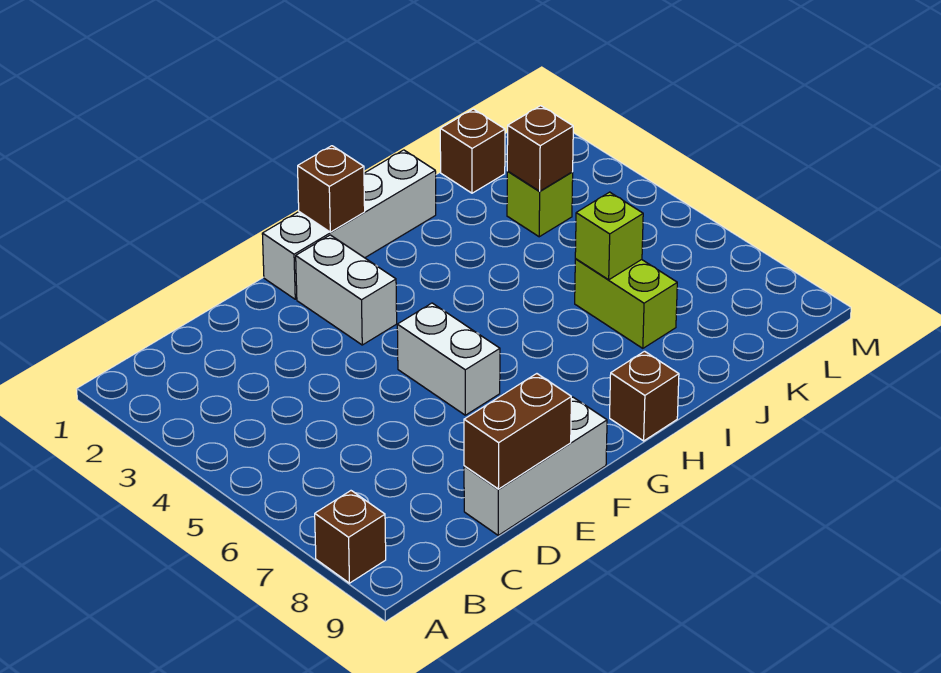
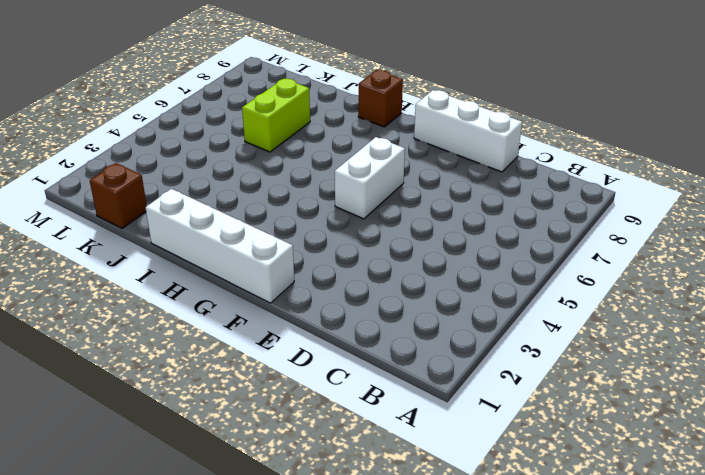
none -> brown 1x1 brick [315,491,386,583]
none -> white 1x2 brick [296,235,397,345]
none -> lime 1x1 brick [507,171,573,237]

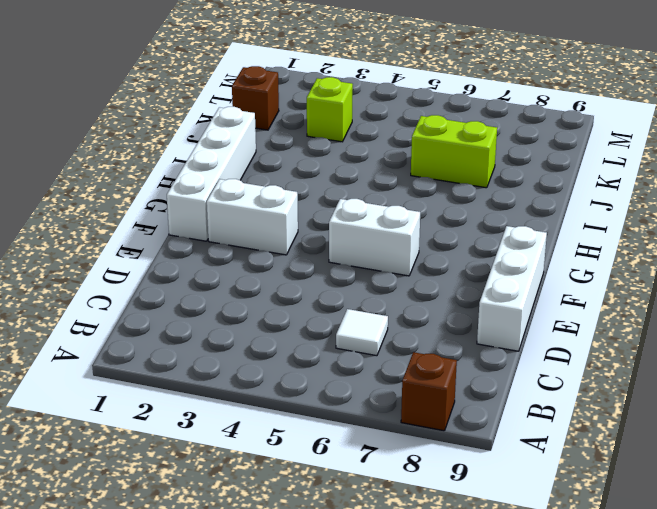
white 1x1 tile [336,309,388,356] -> none
none -> brown 1x1 brick [610,351,679,441]
none -> brown 1x2 brick [464,374,571,489]
none -> brown 1x1 brick [298,146,365,232]

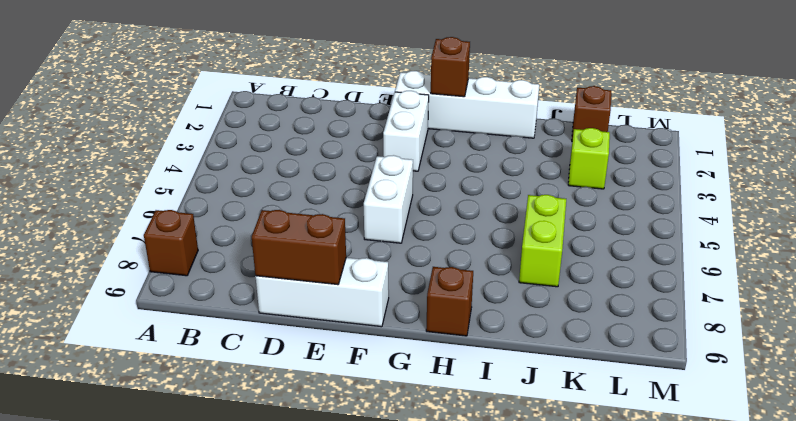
none -> lime 1x1 brick [575,192,643,280]
none -> brown 1x1 brick [507,106,573,191]

